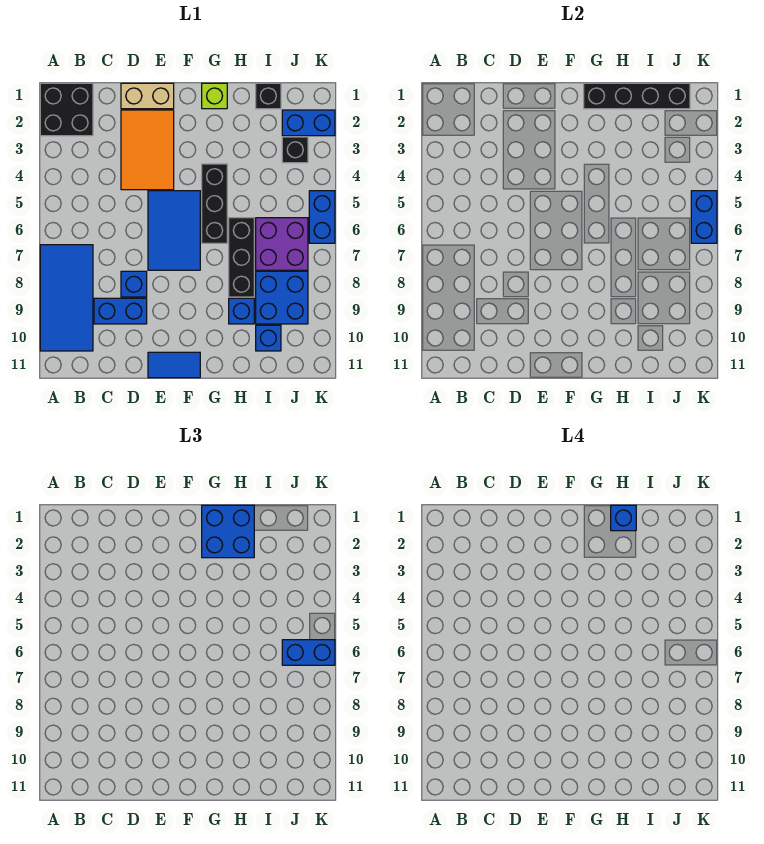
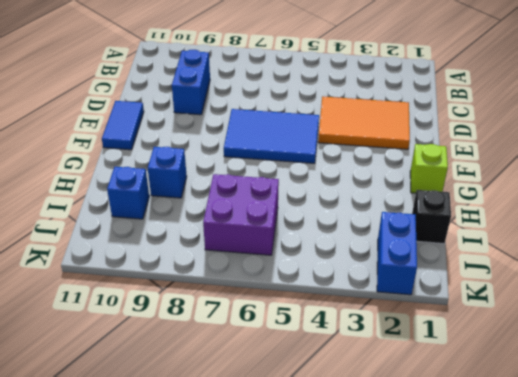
none -> black 2x2 brick [40,83,93,136]
none -> blue 2x4 tile [40,245,93,351]
none -> tan 1x2 brick [121,83,174,109]

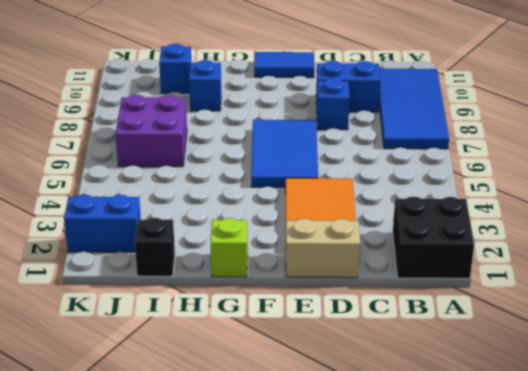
none -> black 1x3 brick [202,164,227,243]
none -> black 1x3 brick [229,218,254,297]
none -> blue 2x2 brick [256,271,308,324]

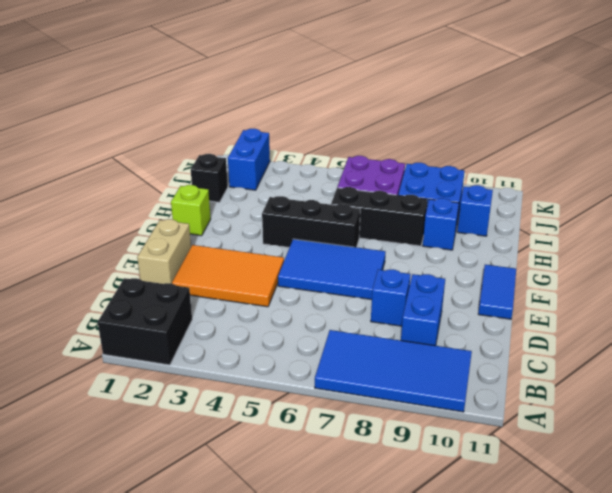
none -> black 1x1 brick [282,137,308,163]
none -> blue 1x2 brick [309,191,335,243]
none -> black 1x4 brick [584,83,690,109]

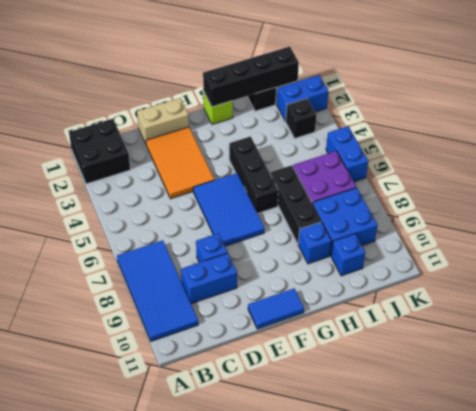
none -> blue 1x2 brick [691,191,717,243]
none -> blue 2x2 brick [202,505,254,558]
none -> blue 1x2 brick [282,640,335,665]

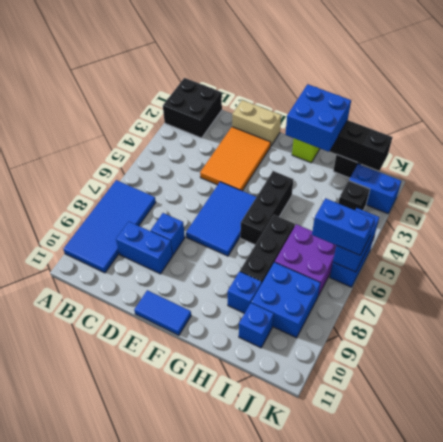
none -> blue 1x1 brick [611,505,636,531]

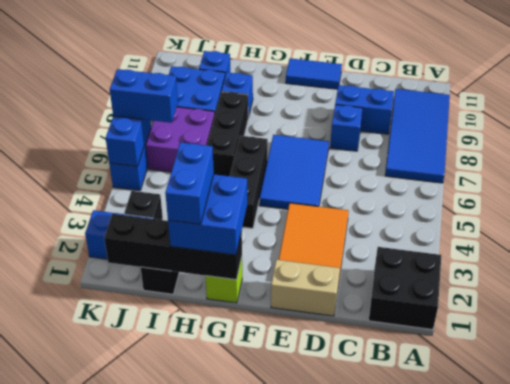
blue 1x2 brick [165,142,214,224] -> blue 1x1 brick [611,505,636,531]

